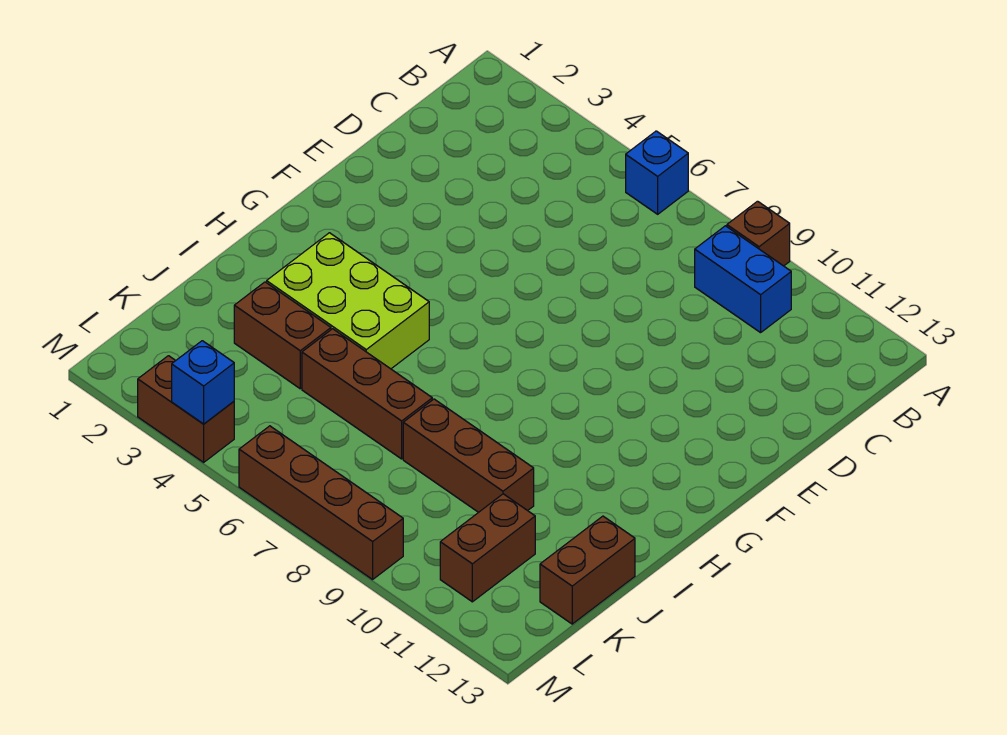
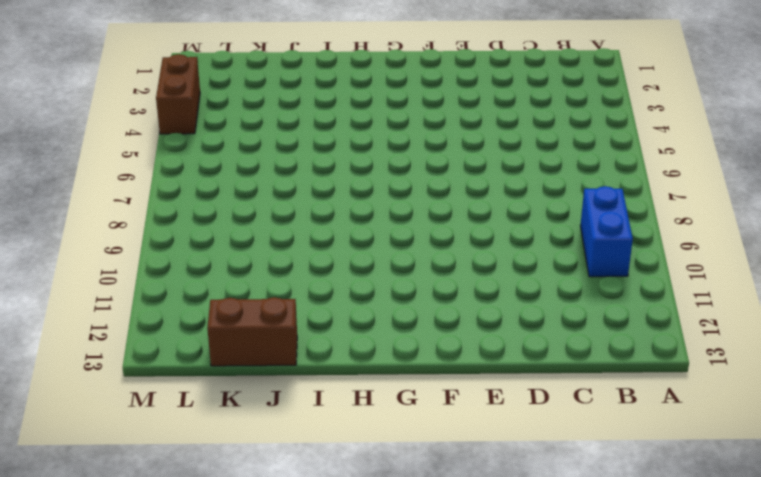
none -> blue 1x1 brick [626,131,688,214]
none -> brown 1x1 brick [727,201,790,266]
none -> lime 2x3 brick [267,233,429,369]

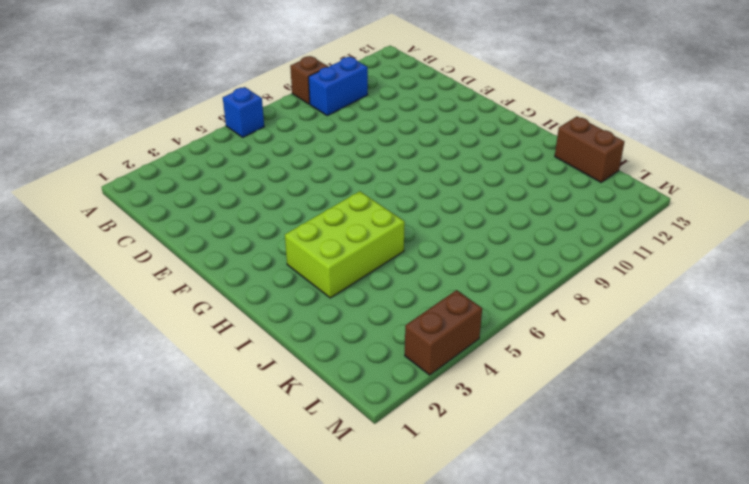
none -> brown 1x2 brick [234,282,331,389]
none -> brown 1x3 brick [302,329,432,459]
none -> brown 1x3 brick [403,399,534,512]

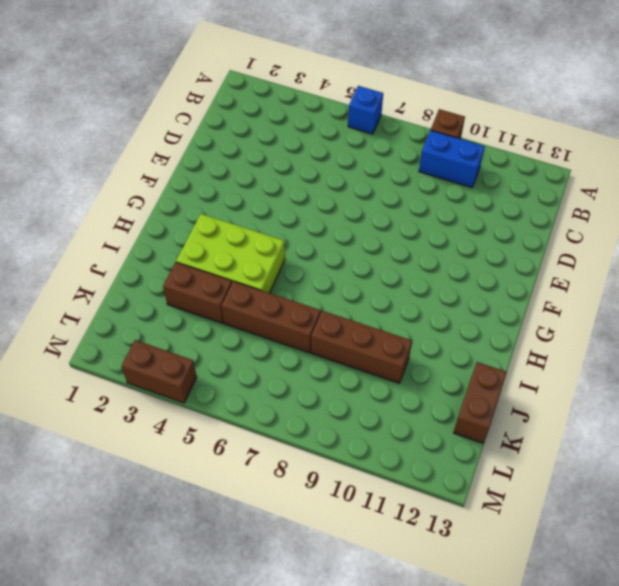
none -> brown 1x2 brick [440,494,535,602]
none -> brown 1x4 brick [239,426,403,579]
none -> blue 1x1 brick [172,341,234,424]

